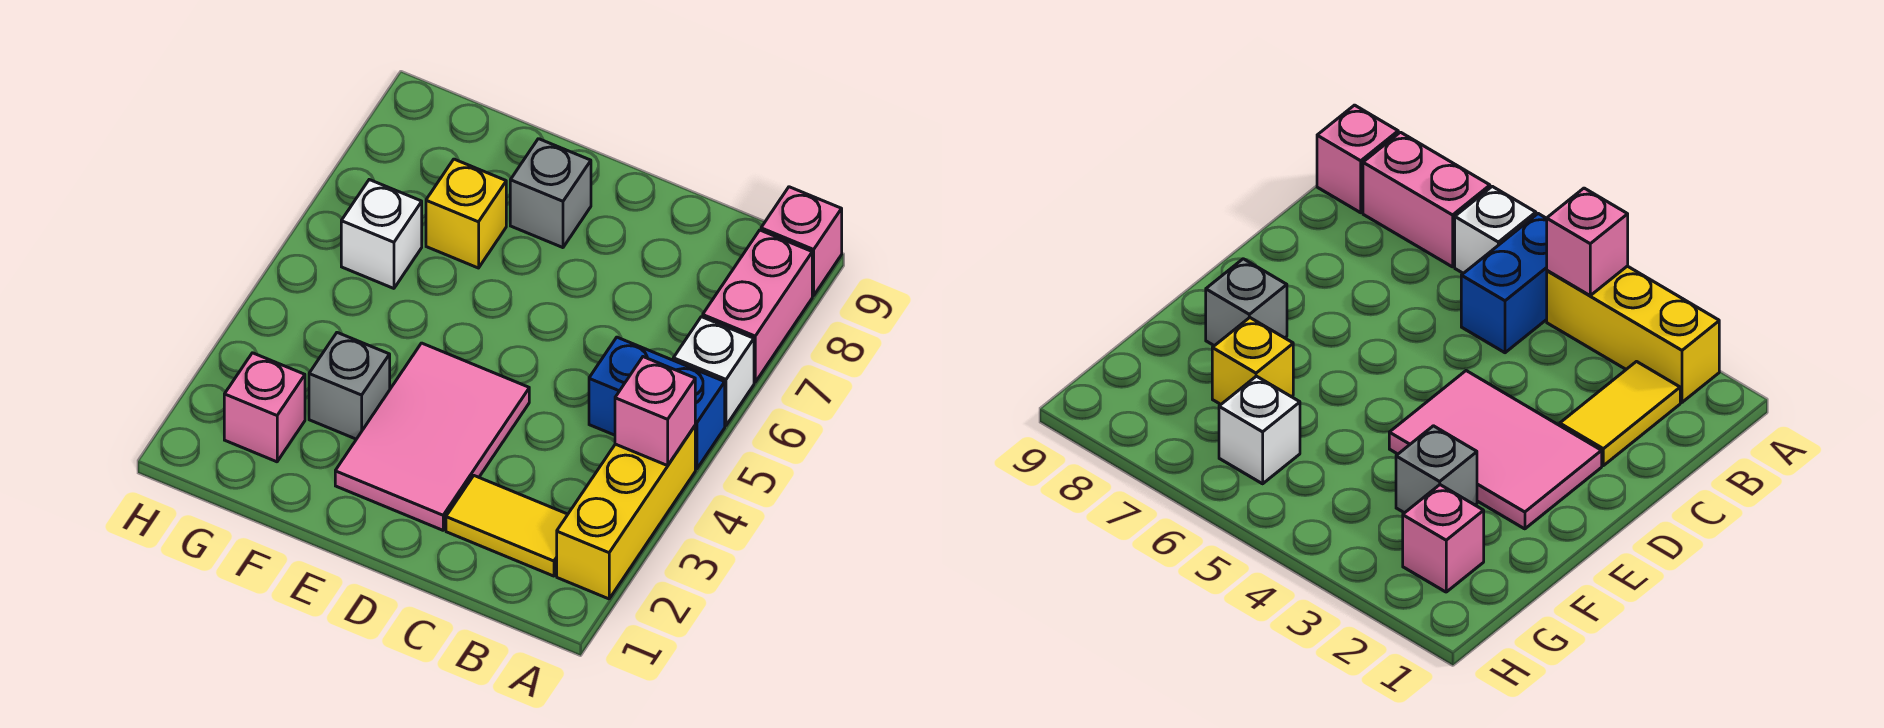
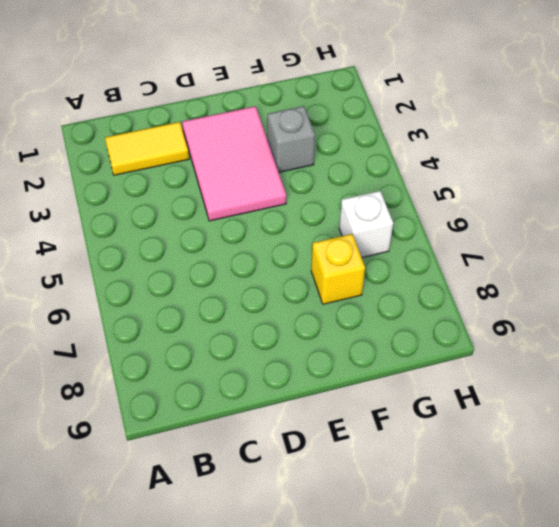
none -> yellow 1x3 brick [557,426,695,599]
none -> blue 1x2 brick [589,337,725,469]
none -> white 1x1 brick [673,317,754,426]

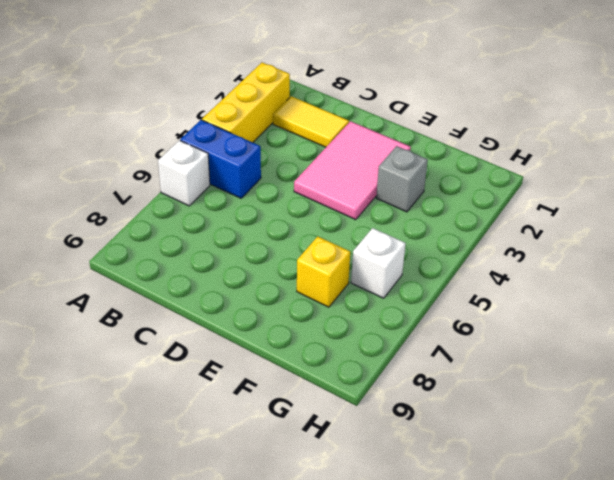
none -> pink 1x2 brick [703,230,812,382]
none -> pink 1x1 brick [761,187,842,296]
none -> grey 1x1 brick [510,139,591,248]

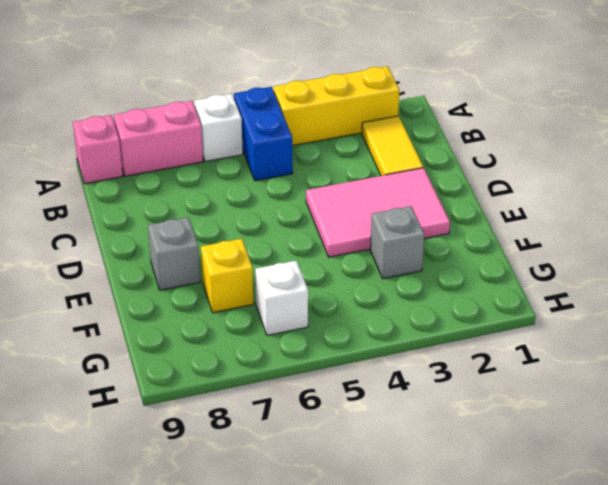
none -> pink 1x1 brick [224,353,305,462]
none -> pink 1x1 brick [615,357,695,466]

